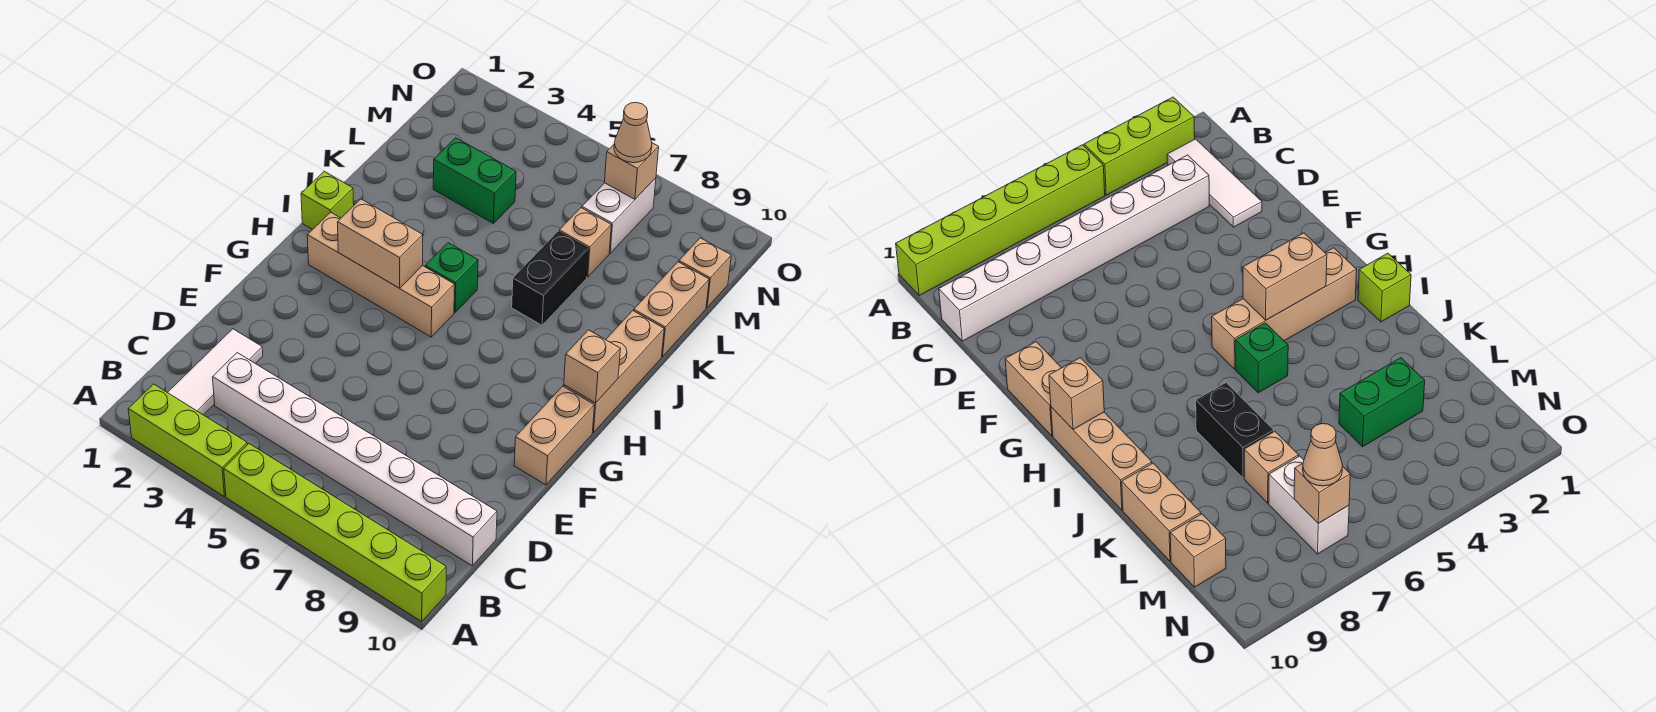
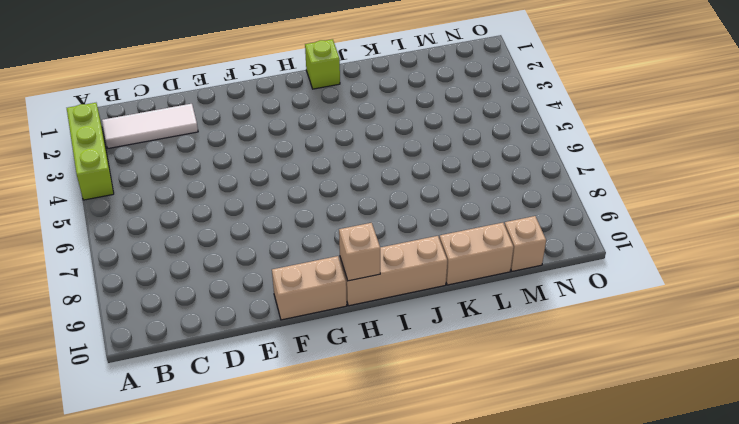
none -> lime 1x6 brick [224,444,446,621]
none -> white 1x8 brick [213,353,497,566]
none -> tan 1x4 brick [307,212,454,337]

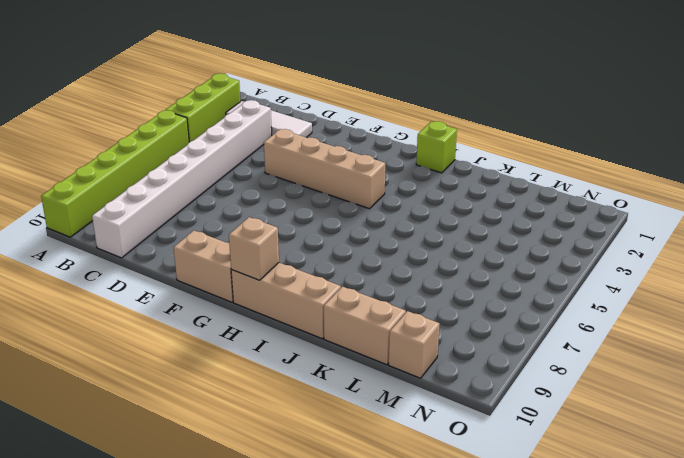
tan 1x4 brick [264,129,385,209] -> tan 1x4 brick turned to [307,212,454,337]
none -> green 1x1 brick [425,243,478,313]
none -> black 1x2 brick [512,231,589,325]
none -> green 1x2 brick [433,138,516,223]

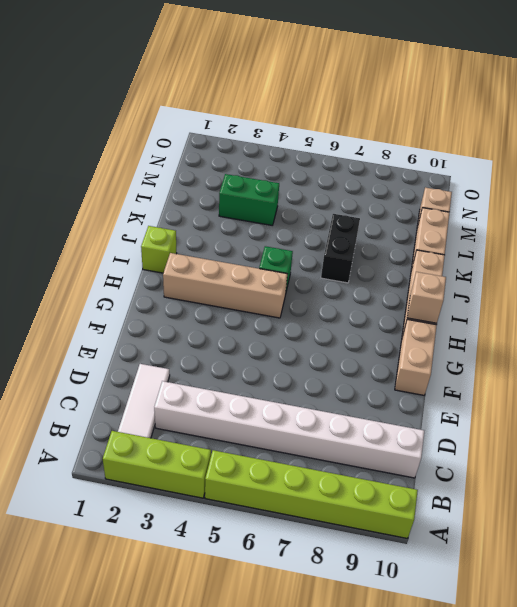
none -> tan 1x1 brick [559,208,611,277]
none -> white 1x2 brick [582,178,656,253]
none -> tan 1x2 brick [337,199,423,288]

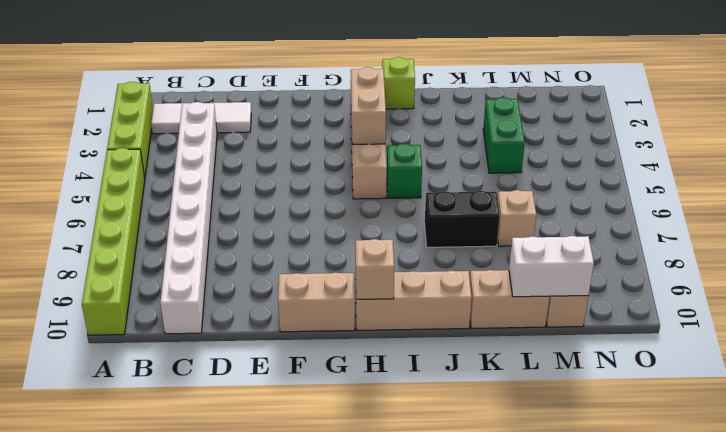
white 1x2 brick [509,236,594,297] -> white 1x2 brick moved to [582,178,656,253]
none -> tan 1x1 brick [605,143,659,199]
none -> tan 1x1 cone [614,102,652,163]

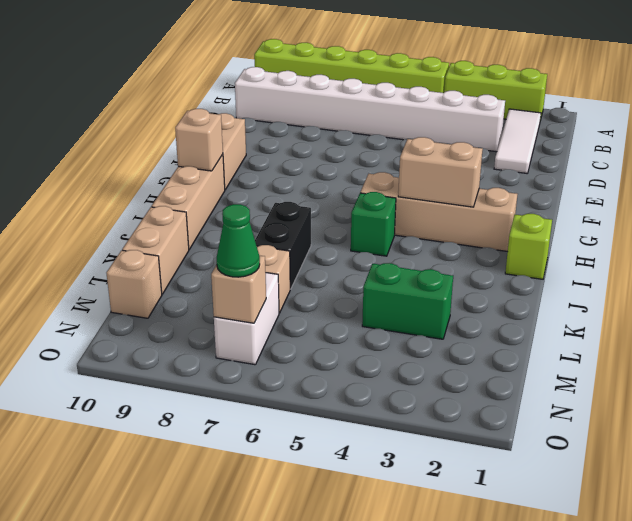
green 1x1 cone [217,204,260,277] -> tan 1x1 cone [614,102,652,163]

